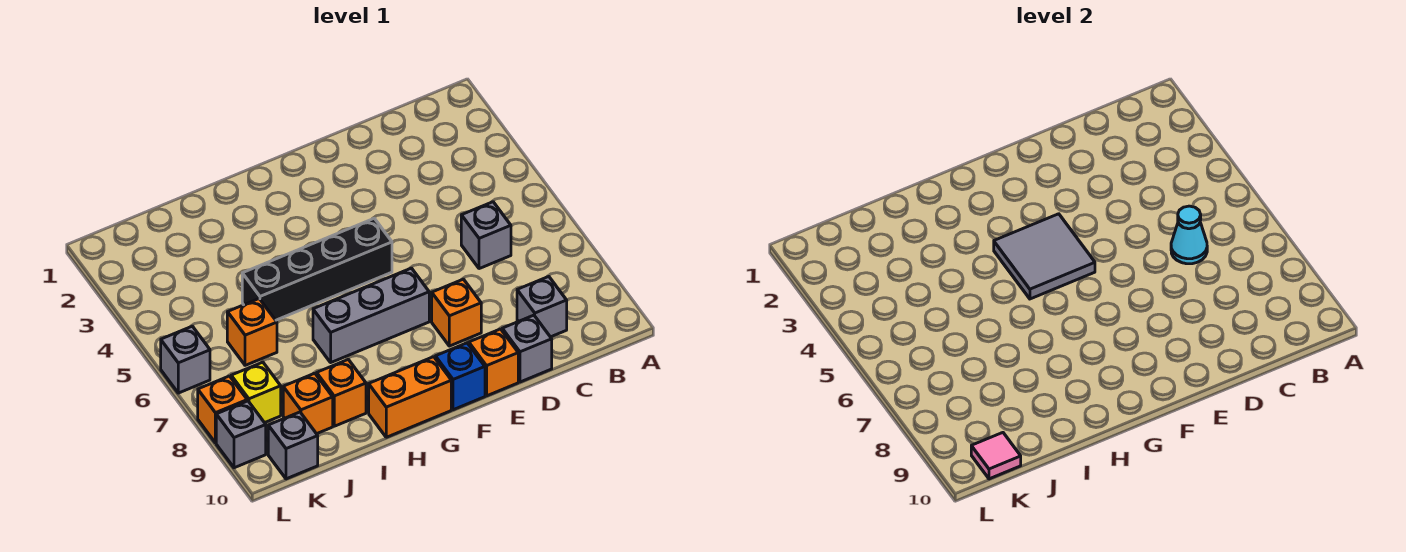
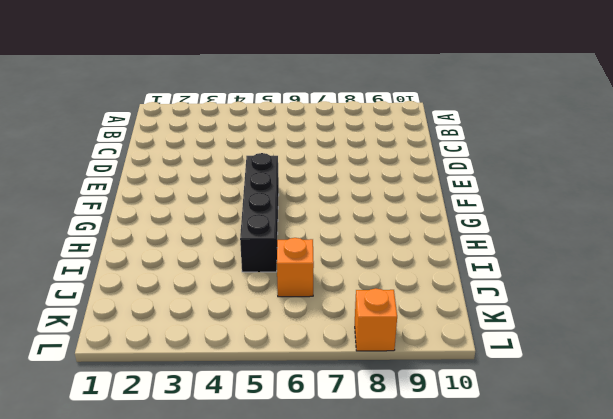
none -> grey 1x1 brick [461,202,511,269]
none -> grey 1x1 brick [517,277,567,337]
none -> grey 1x1 brick [502,315,552,382]

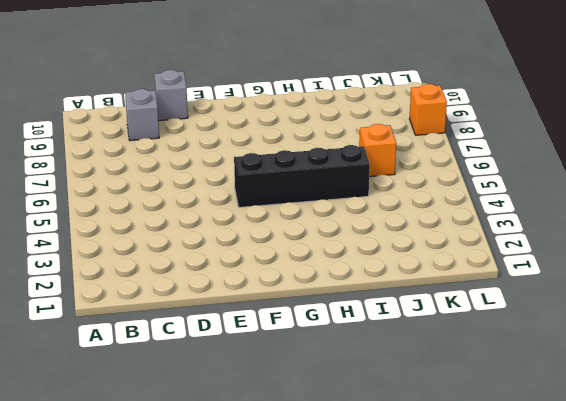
none -> grey 1x1 brick [461,202,511,269]
none -> orange 1x1 brick [432,279,481,346]
none -> orange 1x1 brick [469,329,518,396]

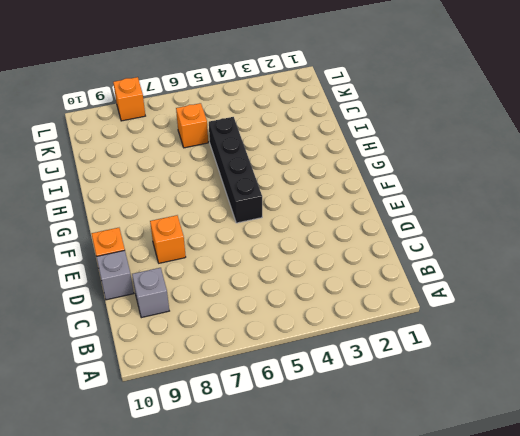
none -> grey 1x1 brick [461,202,511,269]
none -> grey 1x3 brick [313,268,429,362]
none -> blue 1x1 brick [435,343,485,410]

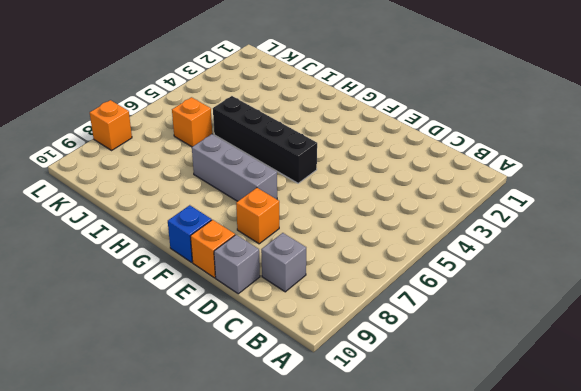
none -> grey 1x1 brick [461,202,511,269]
none -> orange 1x2 brick [369,357,451,437]
none -> orange 1x1 brick [317,360,366,426]

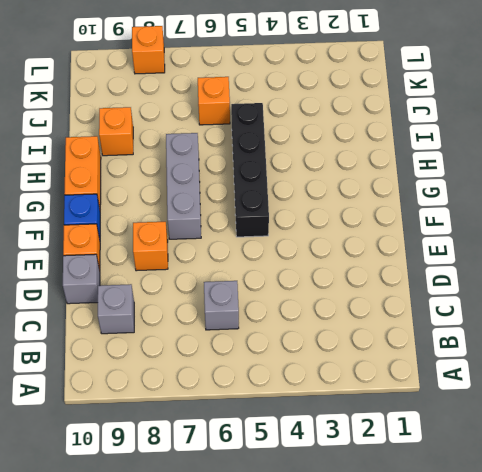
none -> orange 1x1 brick [283,373,333,434]
none -> yellow 1x1 brick [231,362,281,423]
none -> grey 1x1 brick [268,412,318,479]

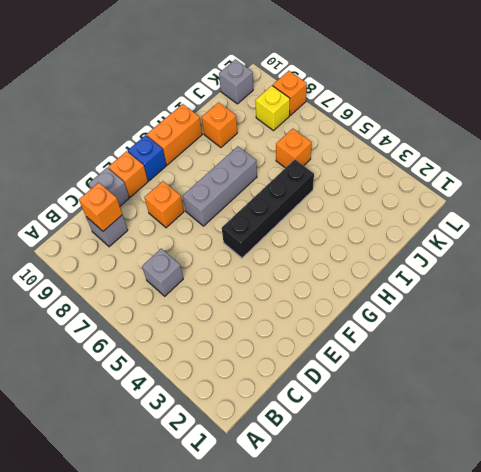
orange 1x1 brick [79,183,122,231] -> orange 1x1 brick moved to [283,373,333,434]
none -> grey 1x1 brick [161,326,210,393]
none -> grey 1x1 brick [216,401,266,468]
none -> cyan 1x1 cone [1171,206,1207,264]

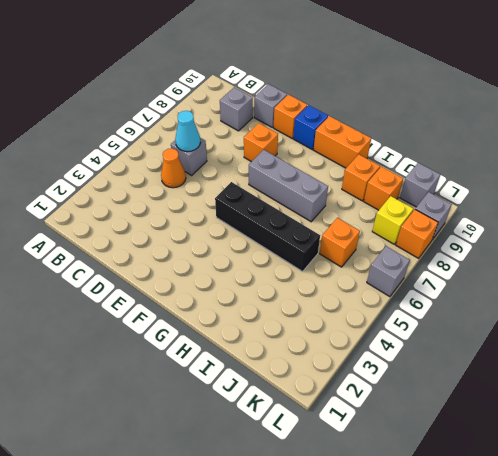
orange 1x1 cone [161,149,186,188] -> none
none -> grey 2x2 tile [994,214,1095,299]
none -> pink 1x1 tile [971,433,1021,479]

